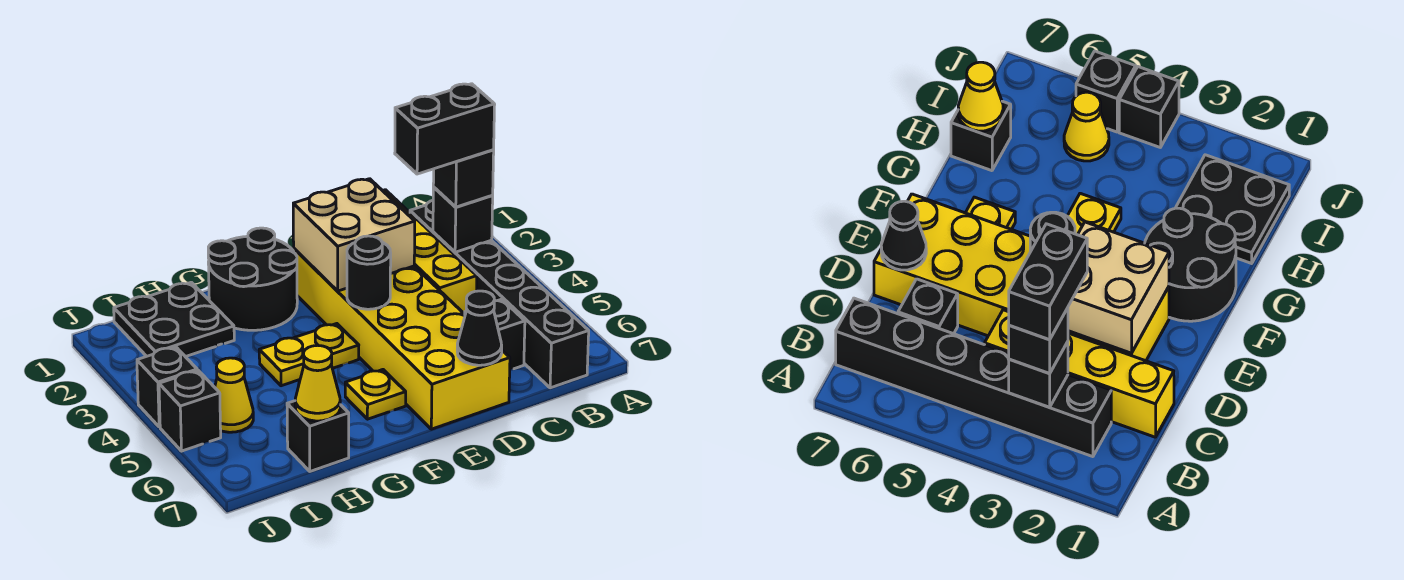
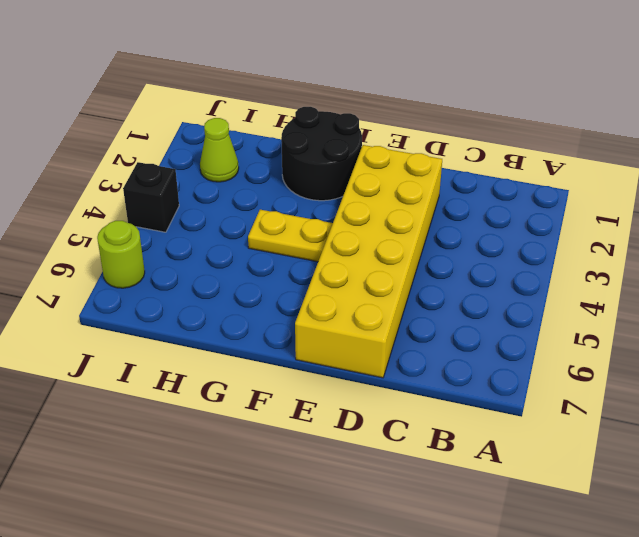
lime 1x1 cone [200,118,239,182] -> black 2x2 plate [114,282,234,357]
lime 1x1 round brick [97,221,145,288] -> none
none -> black 1x6 brick [410,200,589,388]
none -> yellow 1x4 brick [383,190,477,314]
none -> black 1x1 brick [465,299,525,370]

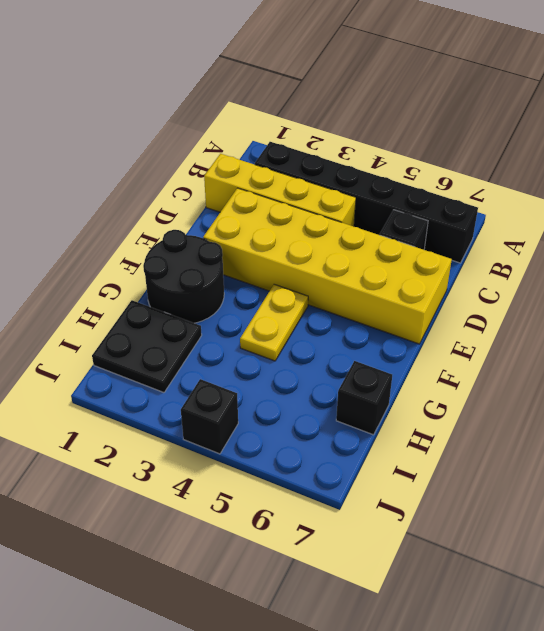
none -> yellow 1x1 plate [345,370,406,419]
none -> yellow 1x1 cone [215,358,253,432]
none -> black 1x1 brick [159,370,221,451]

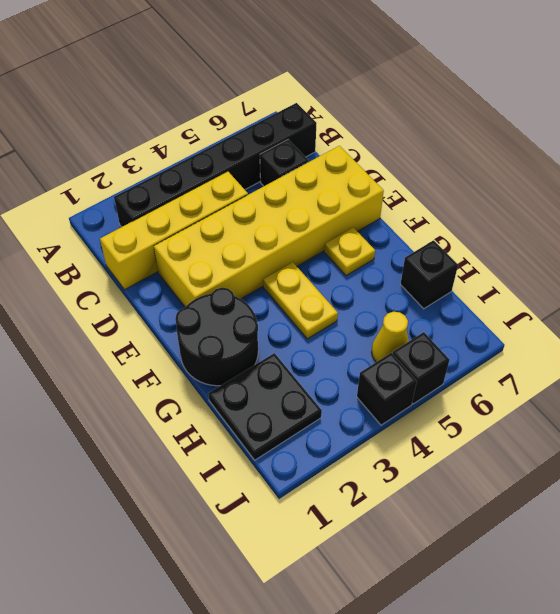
none -> black 1x1 brick [433,187,493,252]
none -> tan 2x2 brick [293,179,415,291]
none -> black 1x1 cone [457,291,502,365]

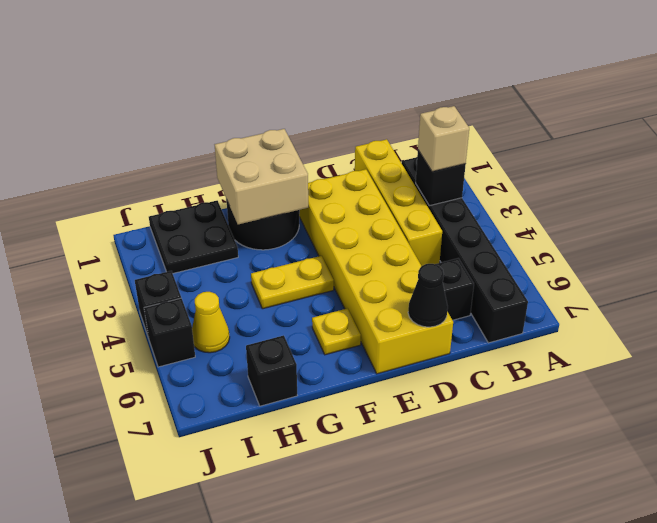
tan 1x1 brick [418,106,469,171] -> black 1x1 brick [433,150,494,207]
tan 2x2 brick [215,129,308,224] -> tan 2x2 brick moved to [293,179,415,291]
none -> black 1x1 round brick [347,236,391,309]
none -> yellow 1x1 cone [295,345,340,421]
none -> black 1x2 brick [395,84,495,174]

